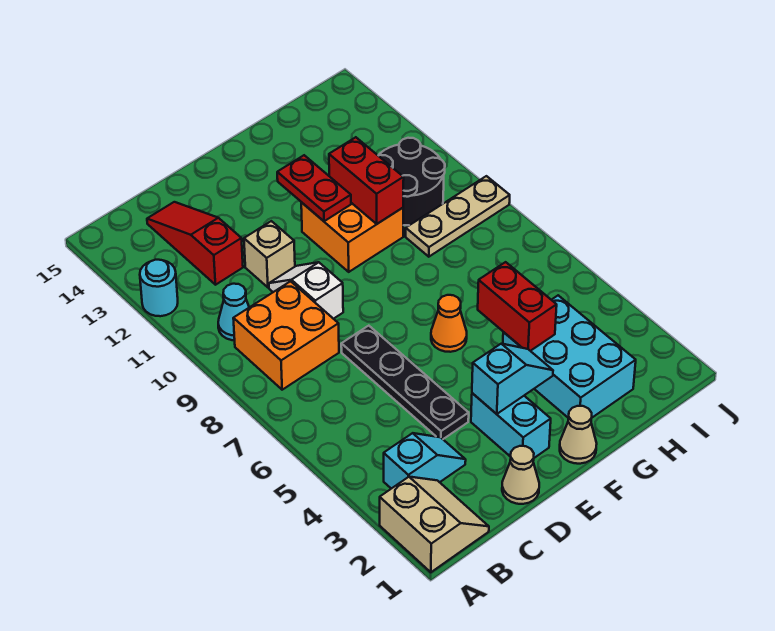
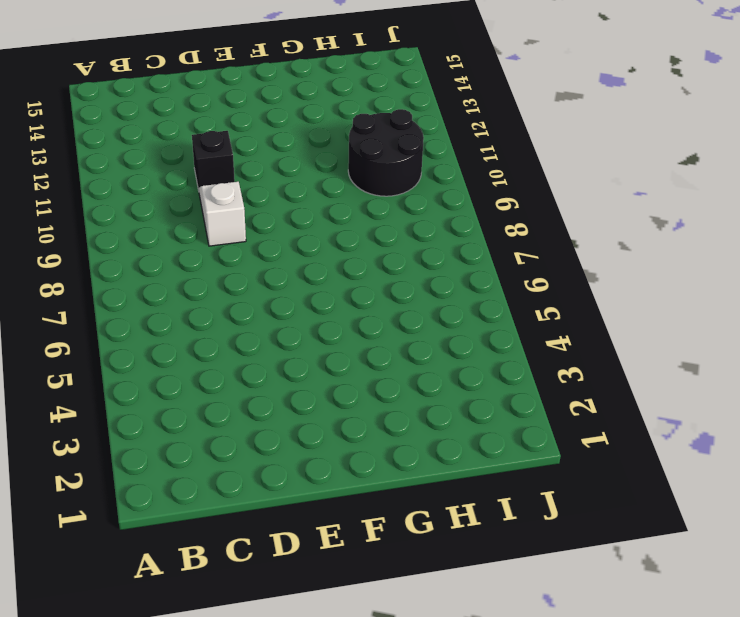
black 1x1 brick [192,131,235,190] -> tan 1x1 brick [244,221,295,287]
none -> tan 2x2 slope [380,477,489,572]
none -> cyan 1x1 round brick [140,260,178,316]
none -> cyan 1x2 slope [384,433,466,489]

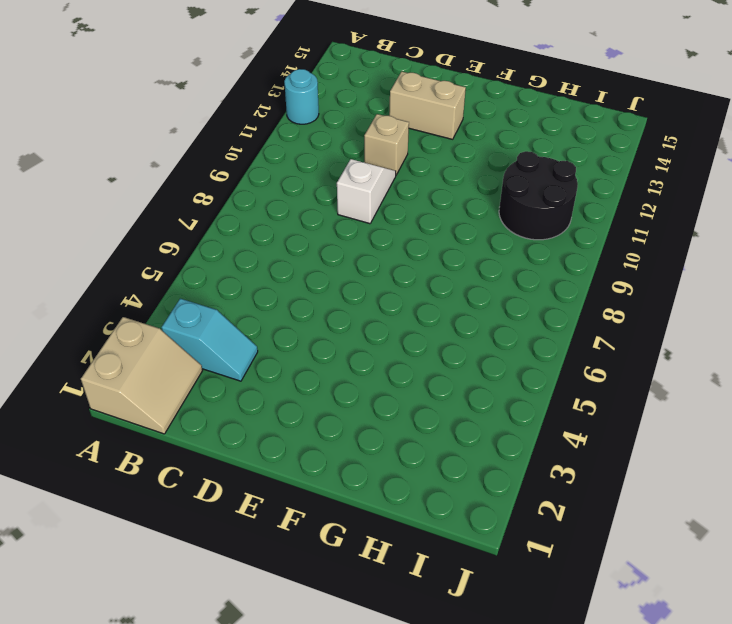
tan 1x2 brick [389,72,466,139] -> none
none -> orange 2x2 brick [233,281,339,390]
none -> cyan 1x1 cone [218,284,249,340]
none -> red 1x3 slope [147,202,243,285]

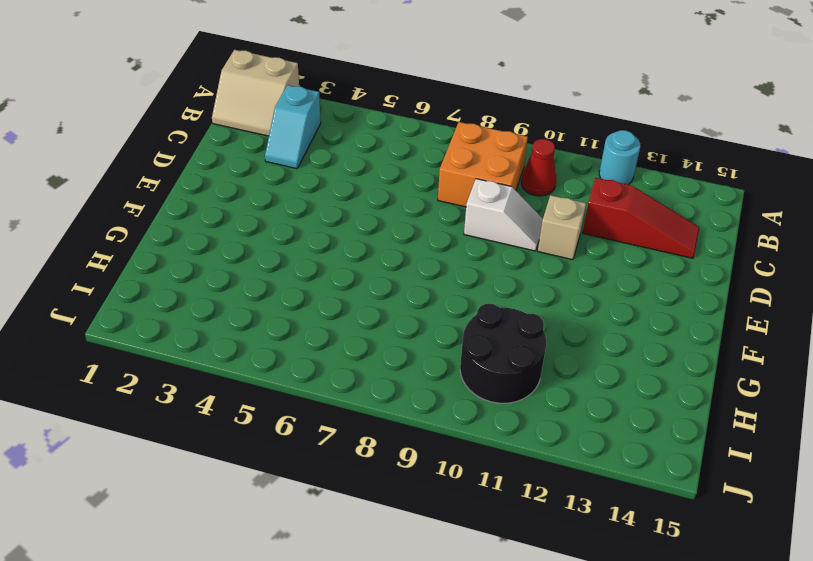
red 1x1 cone [521,139,556,196] -> cyan 1x1 cone [218,284,249,340]
none -> tan 1x1 cone [502,446,539,504]
none -> black 1x4 plate [341,326,469,439]
none -> cyan 1x2 brick [471,393,551,458]

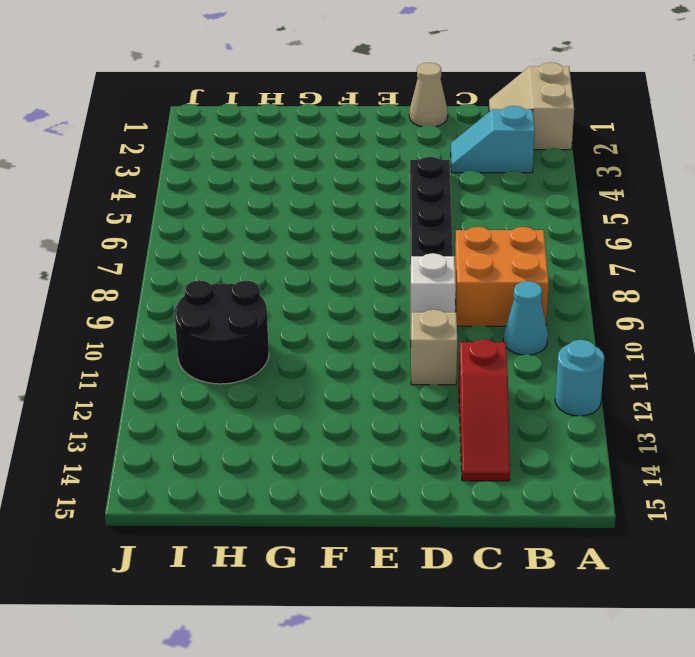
none -> cyan 1x2 brick [471,393,551,458]
none -> tan 1x1 cone [560,406,597,464]
none -> orange 1x1 cone [431,295,467,352]

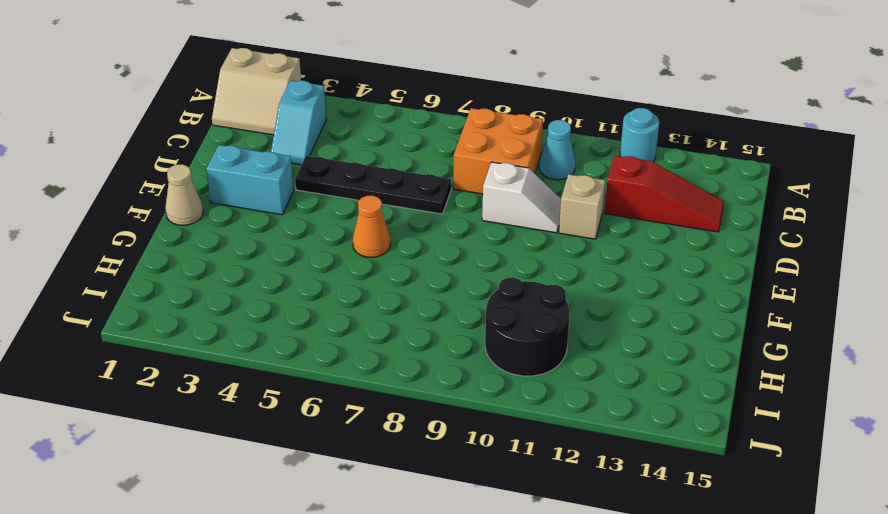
none -> tan 1x1 cone [502,446,539,504]
none -> orange 2x2 brick [301,202,403,272]
none -> cyan 2x3 brick [503,295,636,418]

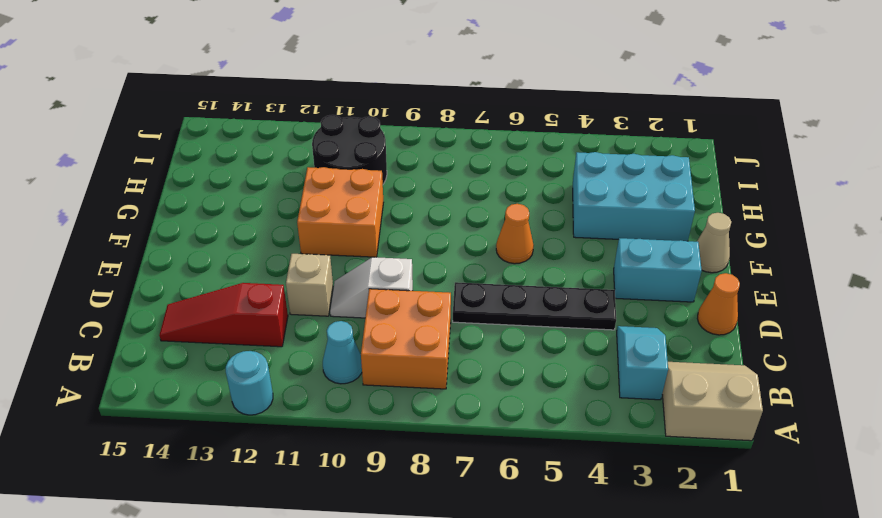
orange 1x1 cone [697,273,740,335] -> tan 1x1 cone [502,446,539,504]
none -> tan 1x3 plate [406,176,510,257]
none -> cyan 1x2 slope [472,344,553,414]
none -> red 1x2 plate [277,155,351,221]

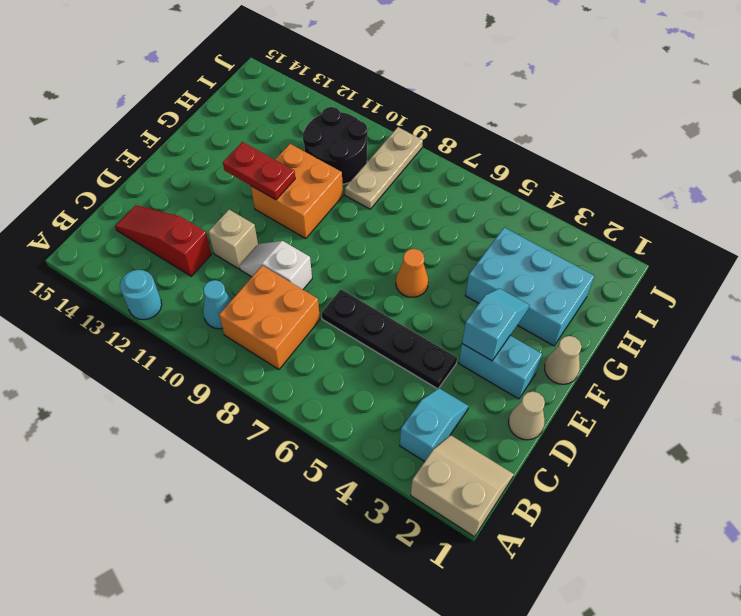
none -> red 1x2 brick [478,262,557,351]
none -> red 1x2 brick [329,137,404,224]

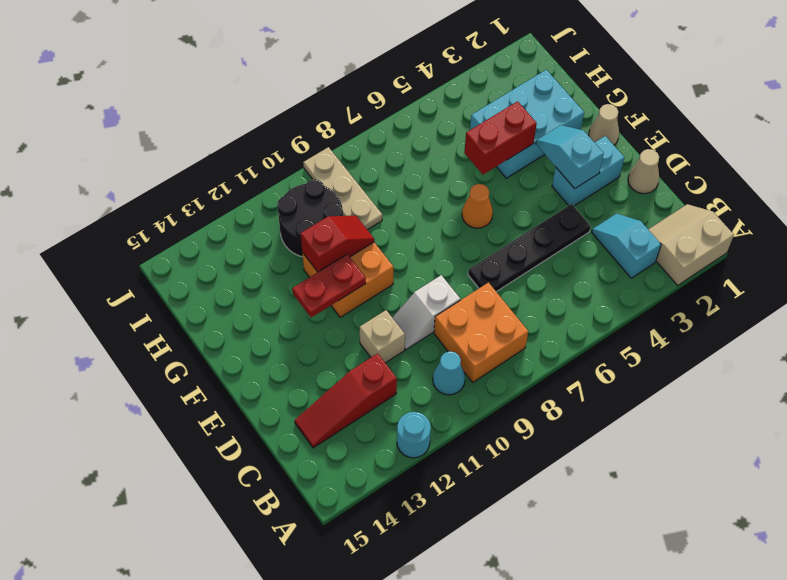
red 1x2 slope [301,216,374,272] -> red 1x2 brick [329,137,404,224]

